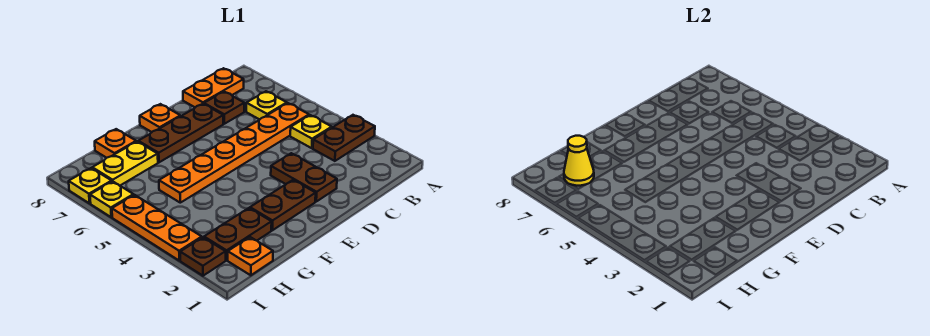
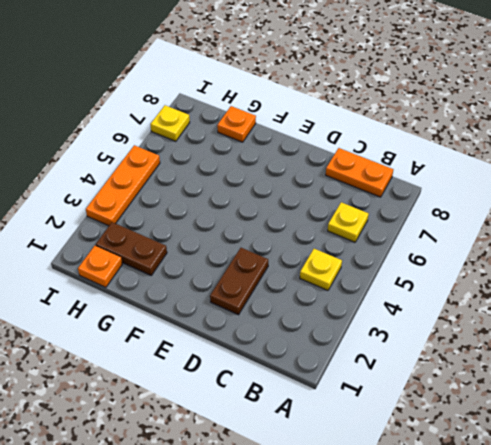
none -> brown 1x2 plate [313,115,375,161]
none -> orange 1x6 plate [159,103,309,203]
none -> brown 1x1 plate [204,92,244,124]

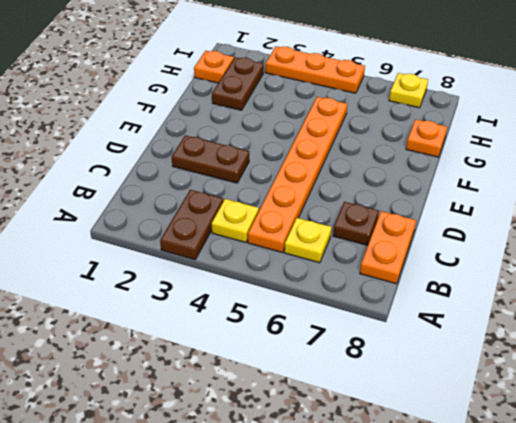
none -> brown 1x3 plate [138,104,223,162]
none -> brown 1x2 plate [250,180,316,230]
none -> orange 1x1 plate [140,104,180,132]

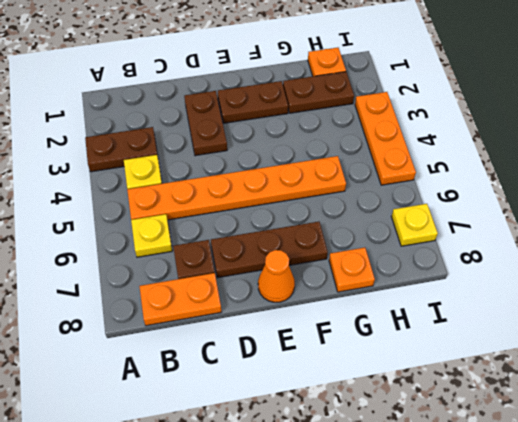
orange 1x1 cone [258,250,295,302] -> orange 1x1 plate [140,104,180,132]
none -> yellow 1x2 plate [92,142,158,186]
none -> brown 1x1 plate [180,237,226,276]
none -> yellow 1x1 plate [90,181,133,217]

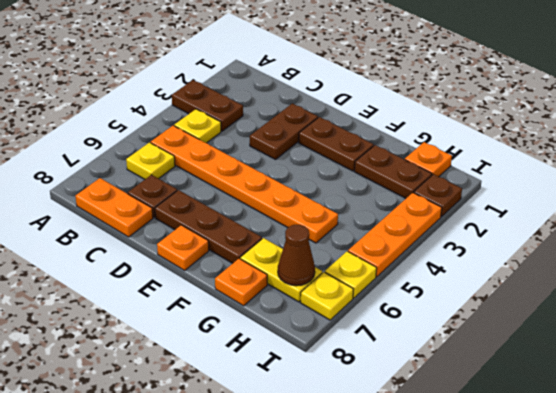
brown 1x1 cone [278,225,315,286] -> yellow 1x1 cone [564,136,594,186]

